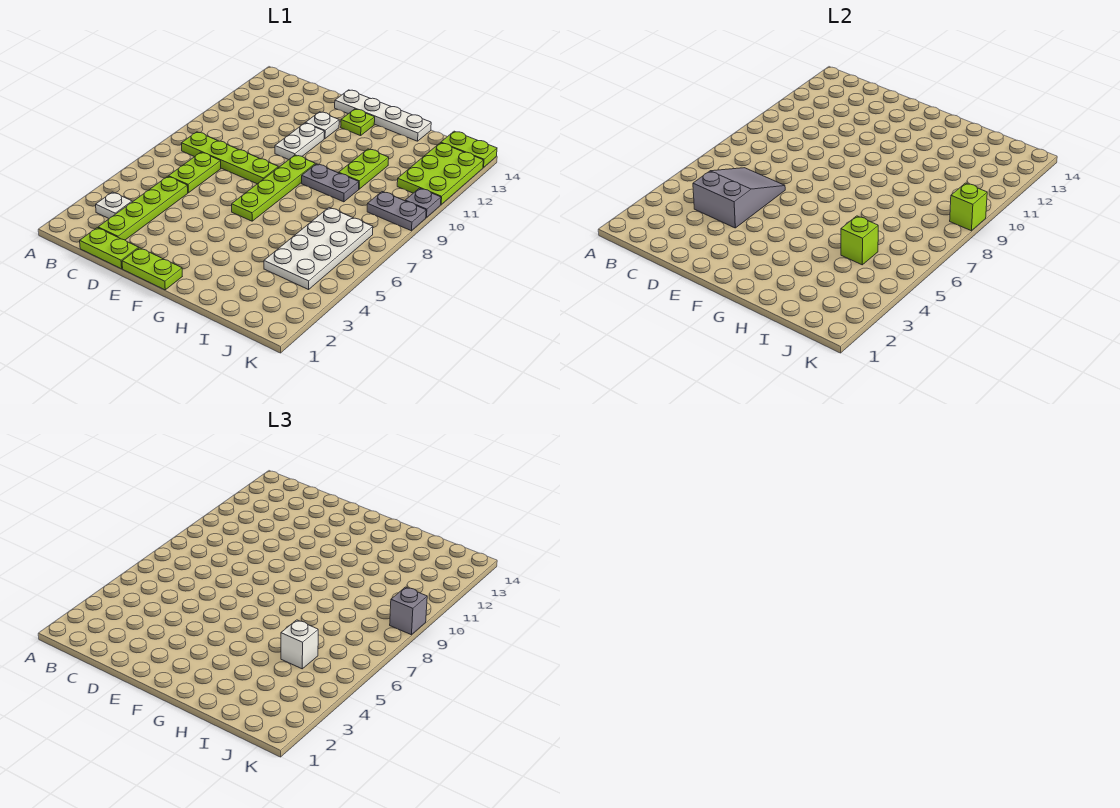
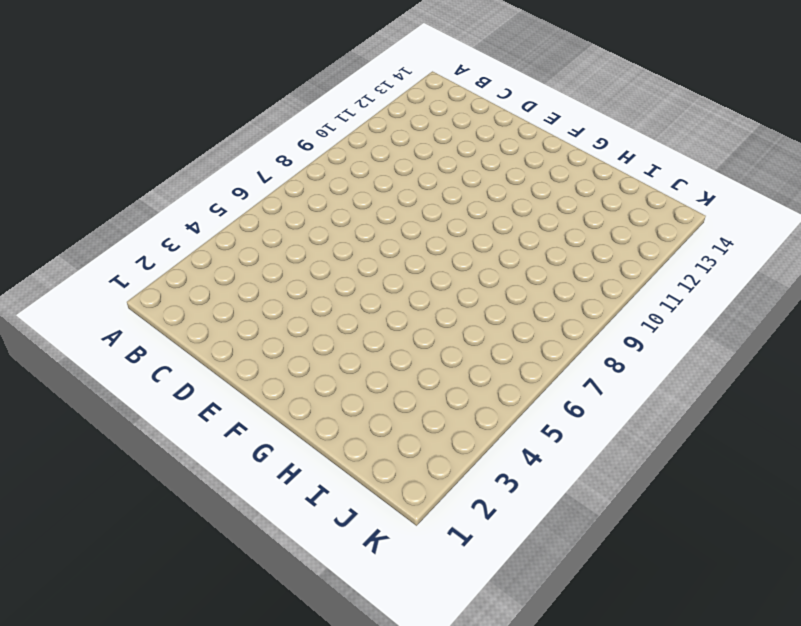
none -> white 1x1 plate [96,192,132,218]
none -> lime 1x4 plate [181,132,278,184]
none -> lime 1x2 plate [80,228,139,269]

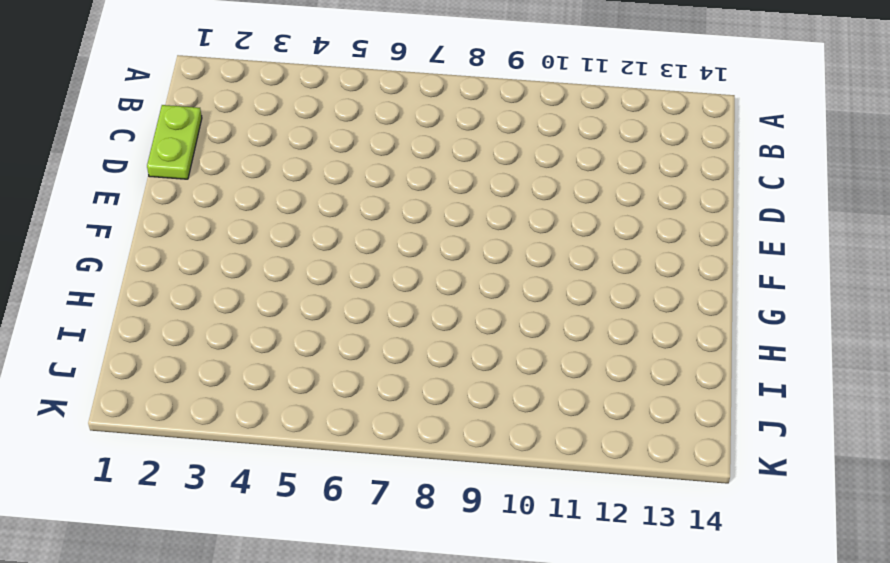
none -> white 1x1 plate [96,192,132,218]
none -> lime 1x4 plate [181,132,278,184]
none -> lime 1x4 plate [98,176,188,240]

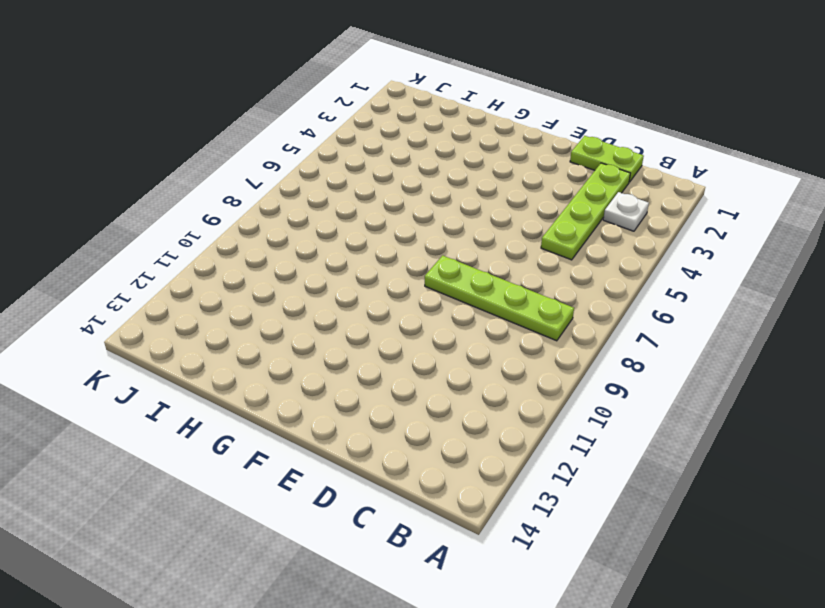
none -> lime 1x2 plate [169,152,221,193]
none -> lime 1x2 plate [122,248,182,290]
none -> white 1x2 plate [275,123,324,160]

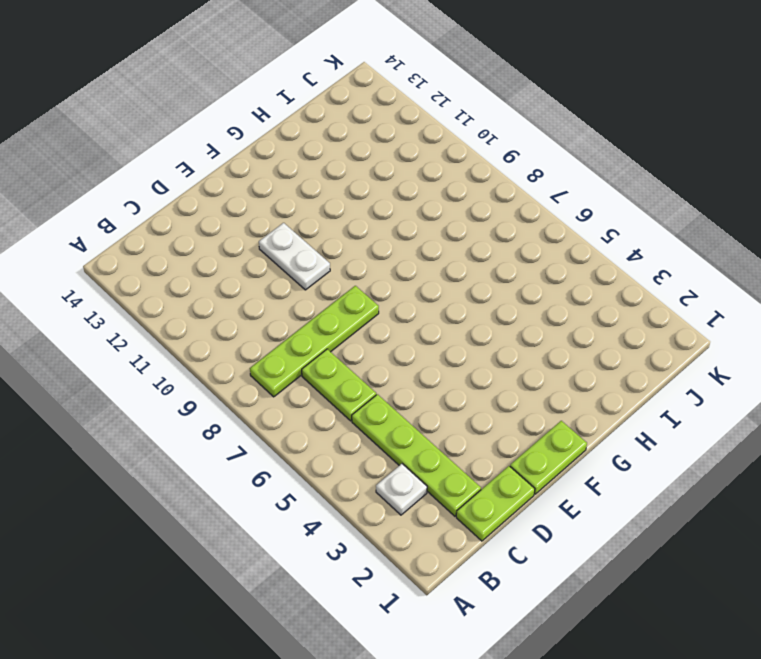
none -> white 1x1 plate [306,112,339,139]
none -> white 1x4 plate [335,90,431,141]
none -> lime 1x4 plate [232,155,315,221]

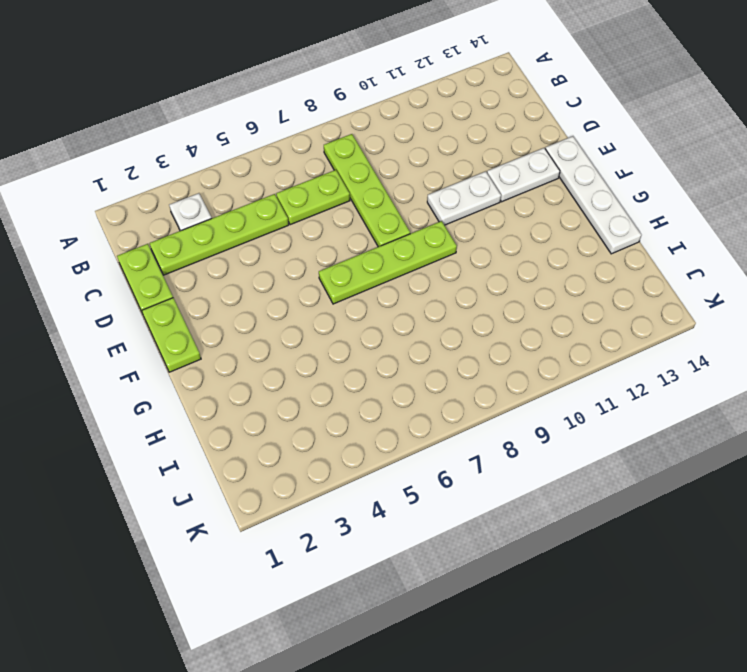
white 1x2 plate [487,148,560,202] -> white 1x1 plate [306,112,339,139]
none -> lime 1x1 plate [341,109,375,136]
none -> grey 1x2 plate [302,164,359,202]
none -> lime 1x2 plate [339,149,389,189]

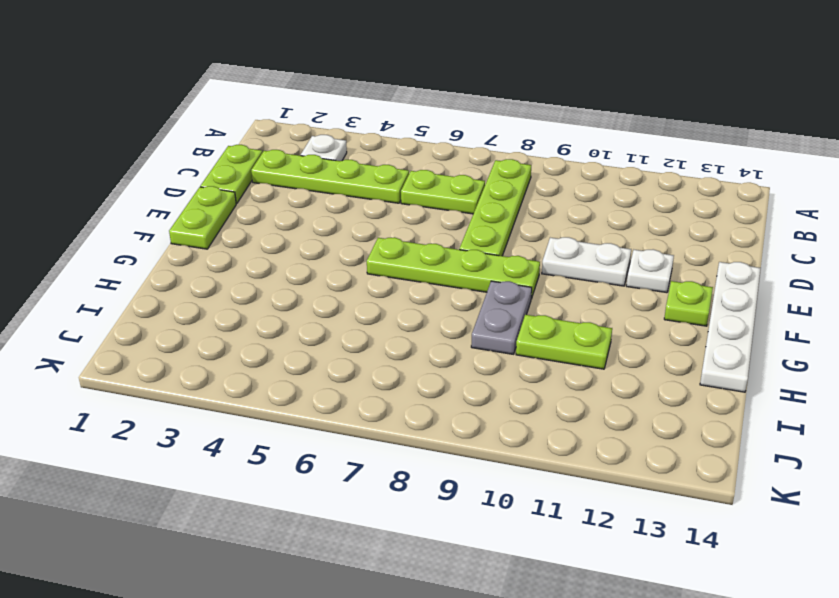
none -> white 2x4 plate [264,208,373,289]
none -> grey 1x2 plate [367,192,426,231]
none -> lime 2x3 plate [397,143,483,205]

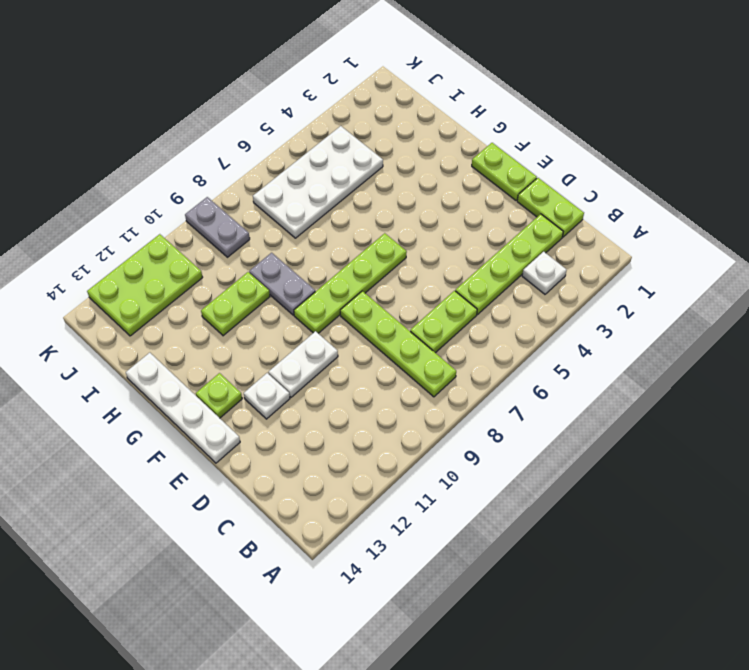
none -> lime 1x2 plate [441,131,497,168]
none -> grey 1x1 plate [405,188,441,217]
none -> grey 2x3 slope [693,168,785,228]

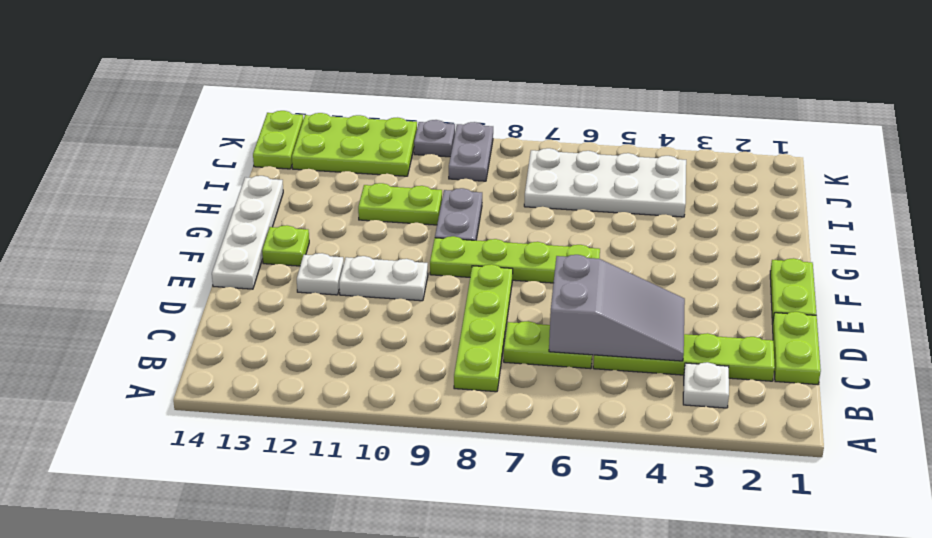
grey 2x3 slope [549,255,685,361] -> grey 2x3 slope turned to [693,168,785,228]
none -> lime 1x1 brick [841,216,878,265]
none -> lime 1x1 brick [950,183,987,231]
none -> white 1x1 brick [281,620,318,669]

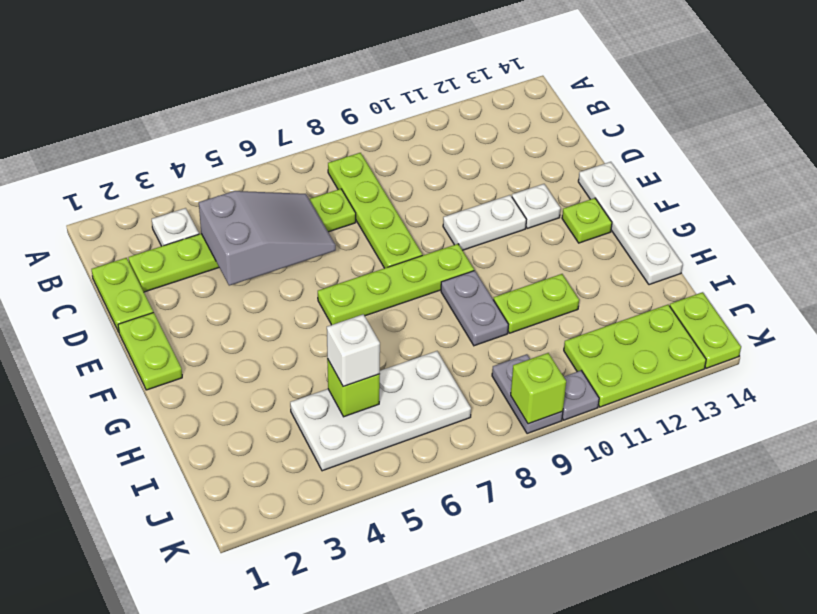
none -> grey 1x1 brick [390,587,427,635]

